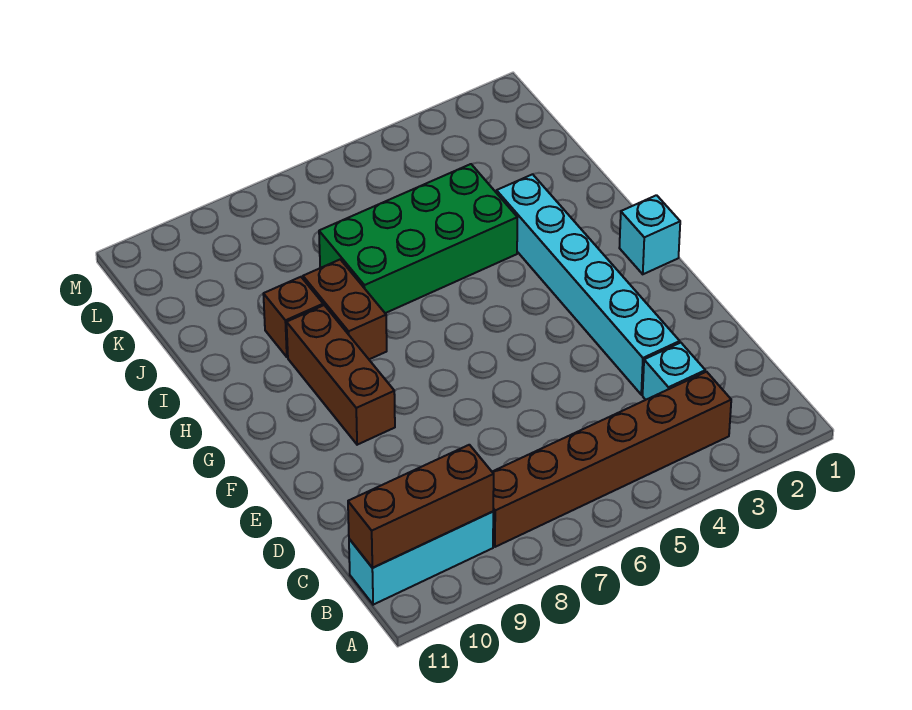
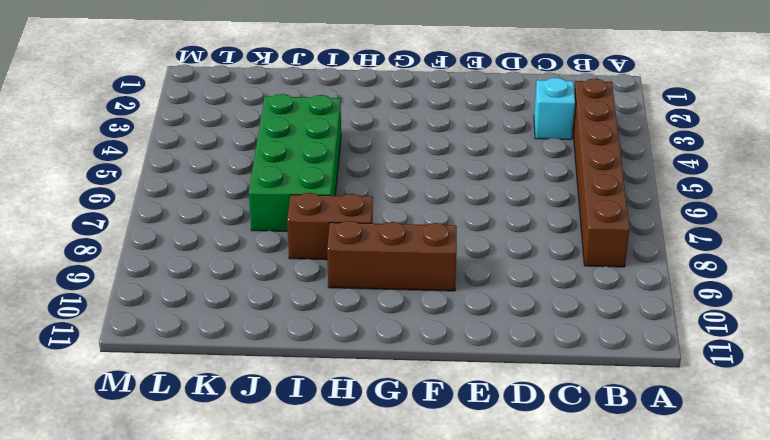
none -> cyan 1x3 brick [349,512,493,605]
none -> cyan 1x6 brick [497,174,680,395]

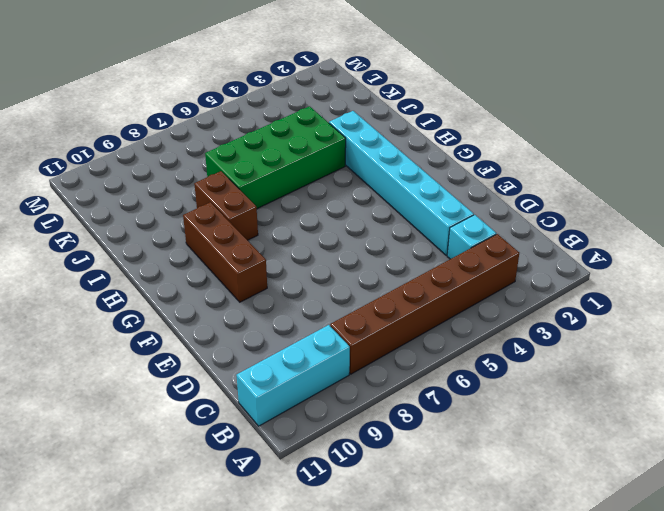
none -> cyan 1x1 brick [619,195,680,274]
none -> brown 1x1 brick [263,277,323,357]

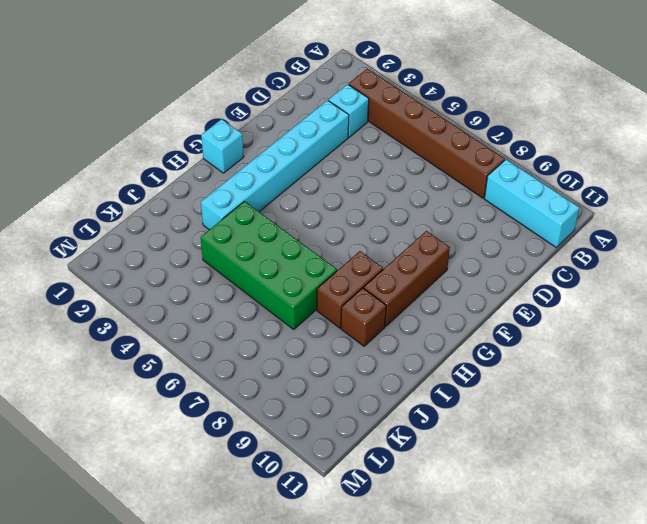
none -> brown 1x3 brick [348,445,494,568]

